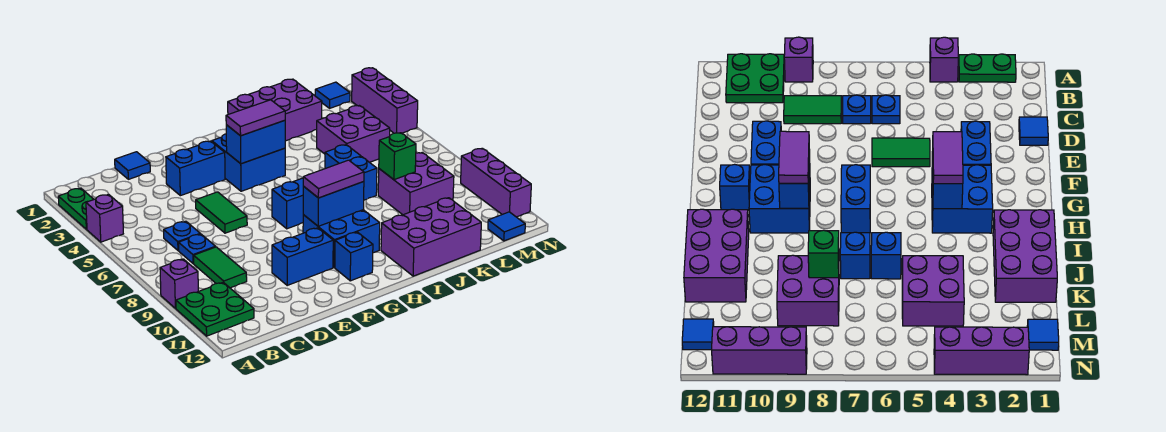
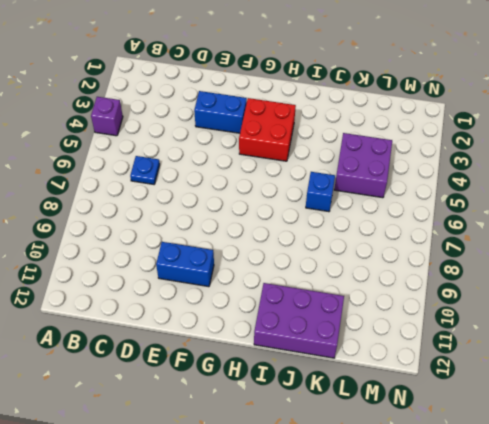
red 2x2 brick [239,98,296,161] -> blue 2x2 brick [212,134,285,191]
none -> green 1x2 plate [58,188,94,229]
none -> purple 1x1 brick [160,259,198,308]
none -> green 2x2 plate [176,282,254,336]
none -> blue 1x1 plate [179,234,216,264]

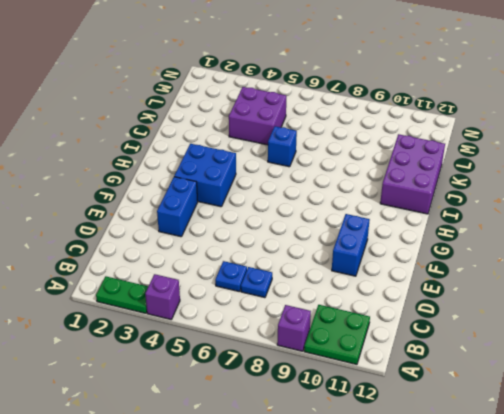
none -> green 1x2 tile [194,247,247,288]
none -> blue 1x1 tile [115,152,150,179]
none -> green 1x2 tile [196,192,247,233]
none -> blue 1x2 brick [272,178,303,229]

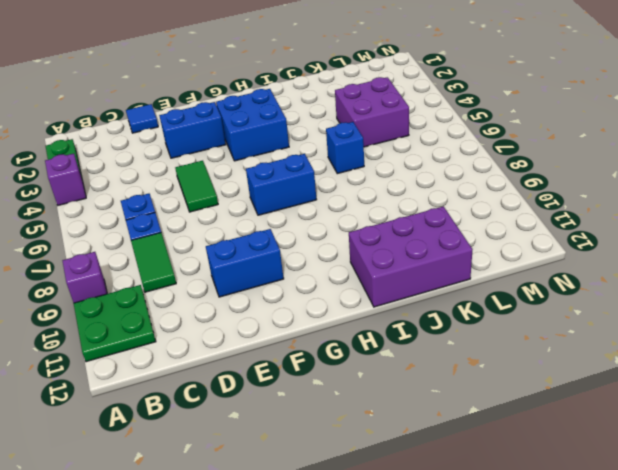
none -> blue 2x2 brick [303,210,380,268]
none -> blue 1x1 brick [335,232,373,281]
none -> purple 2x3 brick [228,79,322,141]
none -> blue 1x1 brick [351,157,377,200]

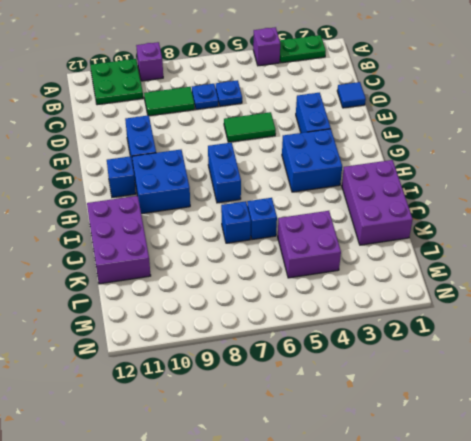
none -> purple 2x2 brick [378,153,454,215]
none -> blue 1x1 tile [315,82,350,108]
none -> blue 1x1 tile [488,212,525,241]
none -> purple 1x3 brick [352,68,418,133]

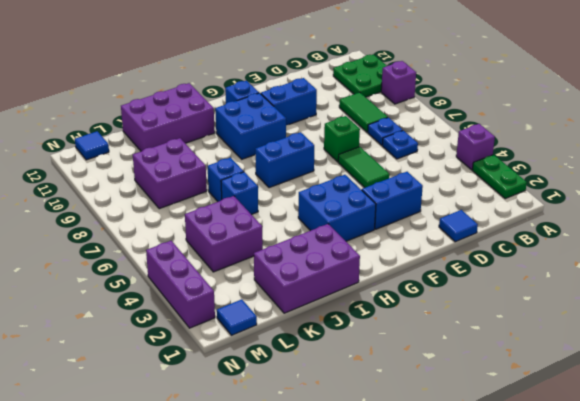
green 1x1 brick [324,116,360,162] -> green 1x1 brick moved to [379,133,416,180]
none -> purple 1x3 brick [461,148,531,217]
none -> blue 1x2 brick [226,120,285,164]
none -> blue 1x2 brick [303,182,364,226]
none -> purple 1x2 tile [226,100,285,136]

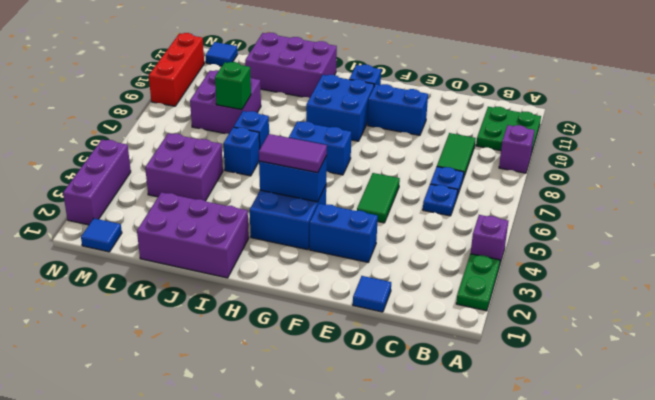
red 1x3 brick [149,33,204,106] -> purple 1x3 brick [461,148,531,217]
none -> blue 1x2 brick [303,182,364,226]
none -> purple 1x2 tile [303,160,364,198]

